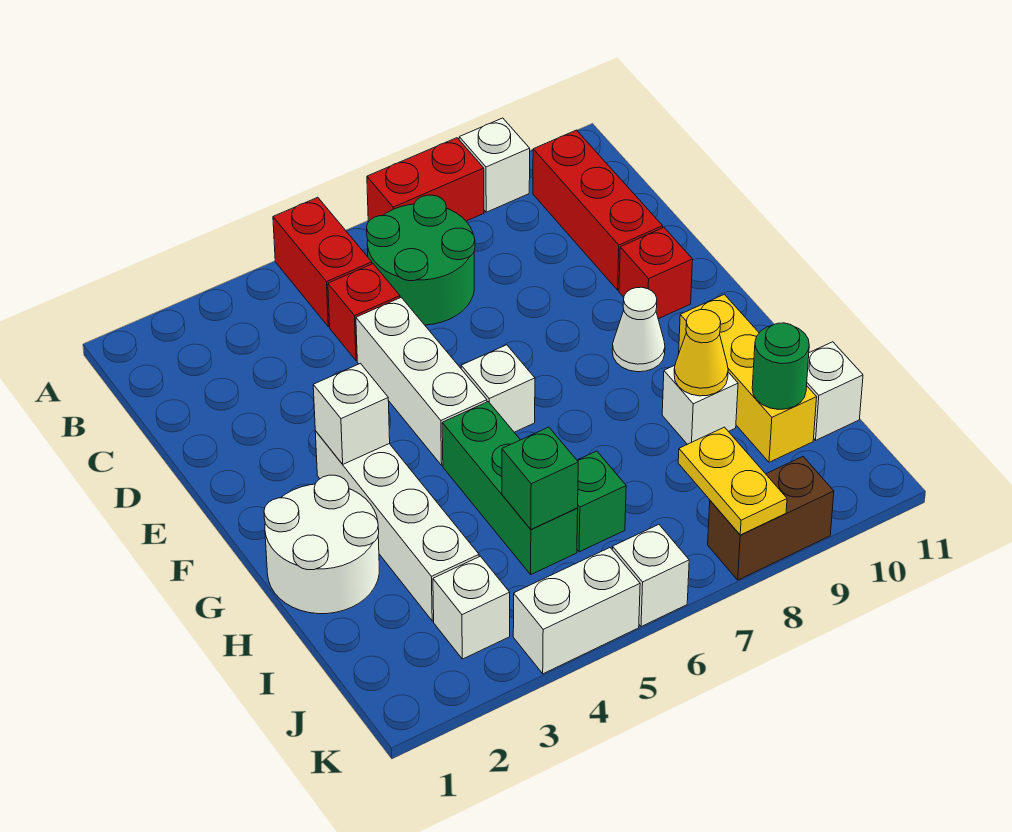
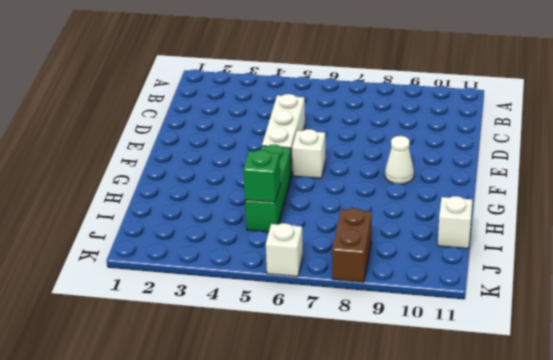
brown 1x2 brick [332,208,372,282] -> brown 1x2 brick turned to [708,457,834,580]
none -> red 1x2 brick [273,197,372,327]
none -> red 1x2 brick [367,138,484,222]
none -> white 1x1 brick [459,118,530,212]

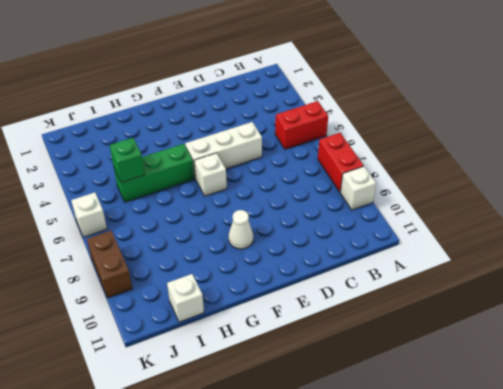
none -> green 2x2 round brick [367,195,475,325]
none -> red 1x3 brick [533,130,663,290]
none -> red 1x1 brick [328,264,400,361]

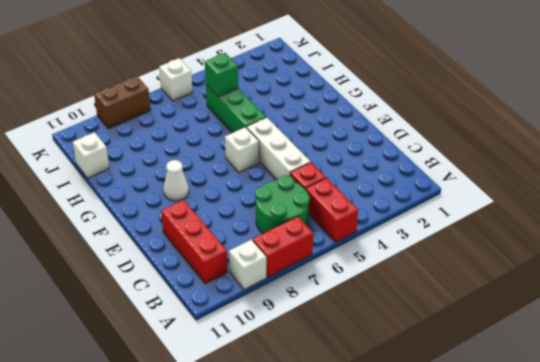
none -> red 1x1 brick [619,228,693,319]
none -> white 1x4 brick [315,431,479,621]
none -> white 2x2 round brick [264,475,379,614]

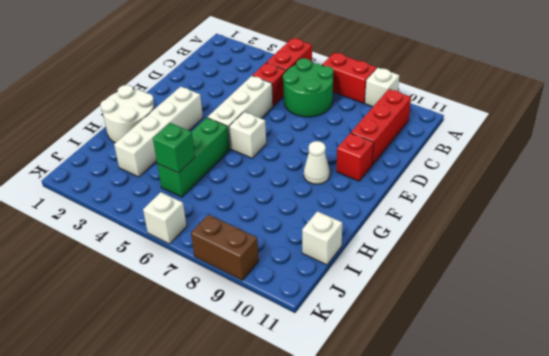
none -> yellow 1x3 brick [679,294,817,462]
none -> white 1x1 brick [662,366,738,444]
none -> green 1x1 brick [577,451,626,552]

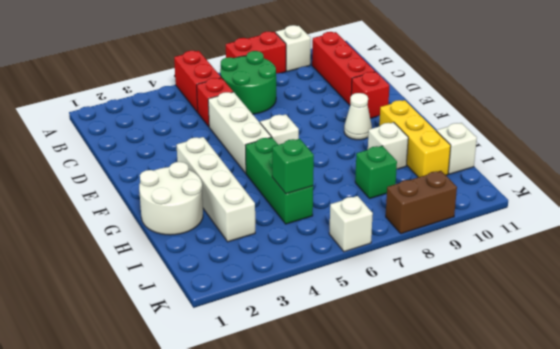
green 1x1 brick [355,146,397,199] -> green 1x1 brick moved to [577,451,626,552]
none -> white 1x1 brick [433,556,510,659]
none -> white 1x2 brick [513,548,640,674]
none -> white 1x1 brick [313,363,390,464]

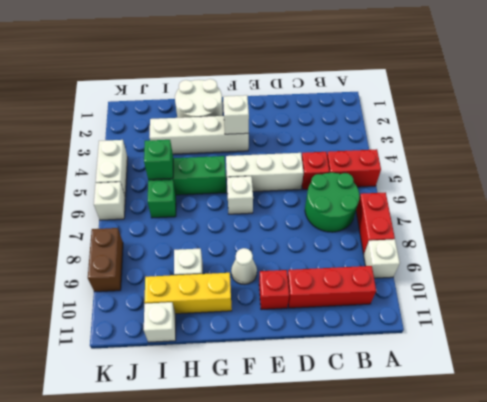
none -> white 1x1 brick [433,556,510,659]
none -> yellow 1x1 cone [674,310,728,396]
none -> green 1x1 round brick [752,323,809,410]

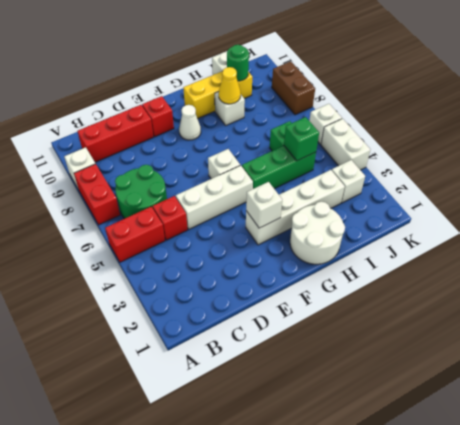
none -> yellow 1x2 plate [678,427,787,535]

